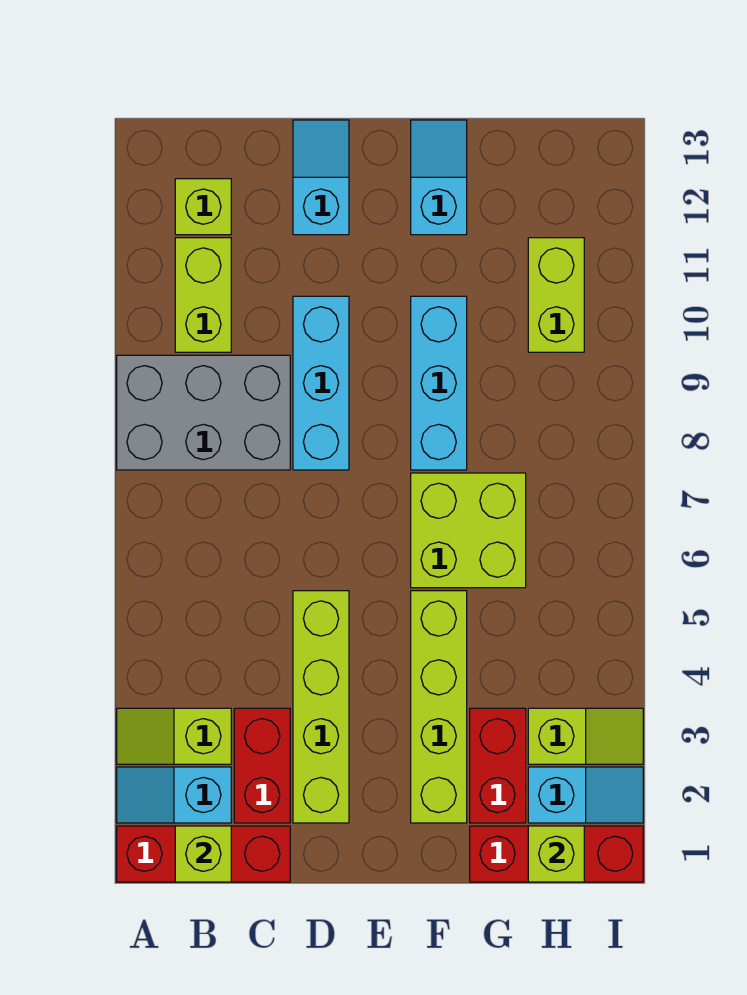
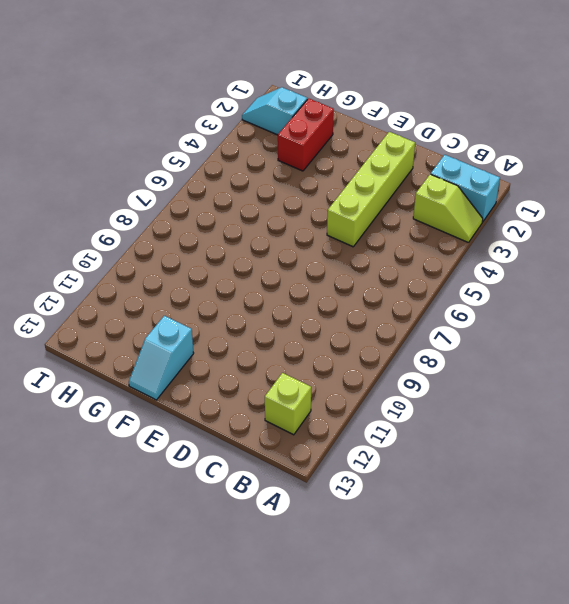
cyan 1x2 brick [431,155,500,222] -> cyan 1x2 slope [117,767,231,823]
none -> red 1x3 brick [117,826,290,882]
none -> grey 2x3 brick [117,355,290,470]
none -> lime 1x2 brick [175,238,231,352]

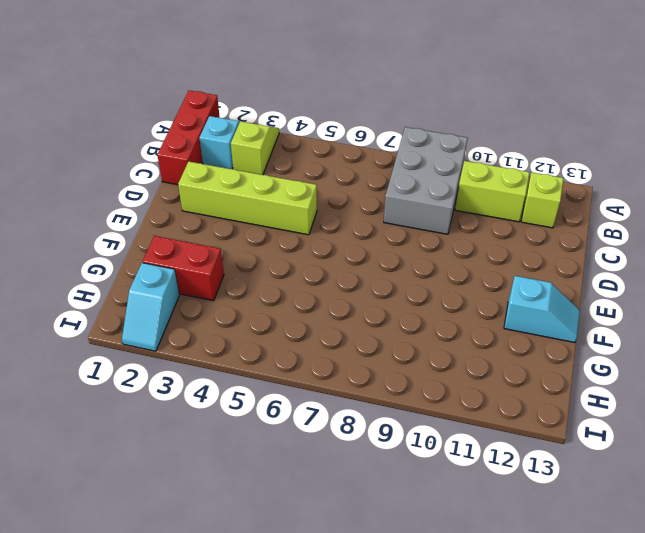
none -> red 1x2 brick [234,708,290,823]
none -> cyan 1x3 brick [293,296,349,470]
none -> cyan 1x2 slope [293,120,349,235]

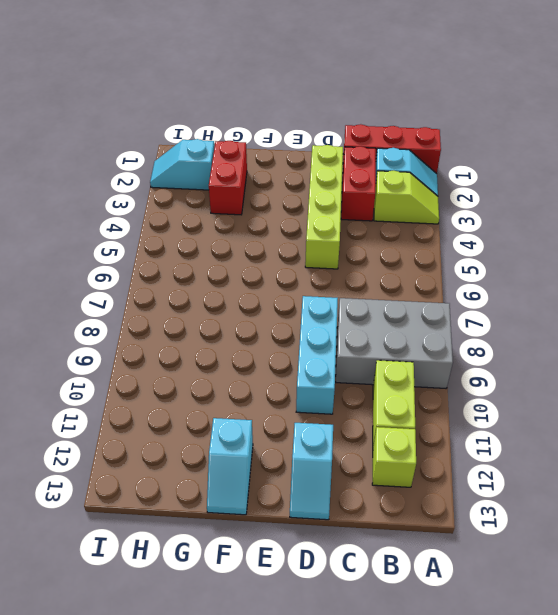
none -> lime 1x4 brick [411,591,467,823]
none -> lime 2x2 brick [411,473,526,588]
none -> cyan 1x3 brick [411,296,467,470]

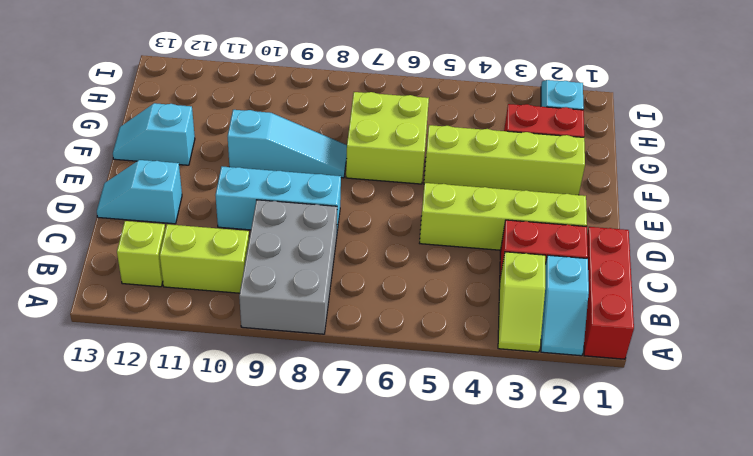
cyan 1x3 slope [228,110,347,178] -> cyan 1x3 brick [411,296,467,470]
none -> red 1x3 brick [470,826,643,882]
none -> lime 1x2 slope [528,708,643,764]
none -> lime 1x2 brick [528,238,584,352]

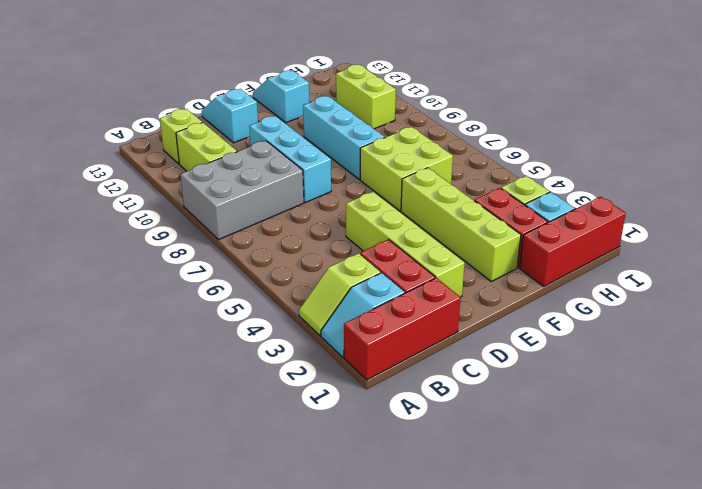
none -> lime 1x1 brick [175,826,231,882]
none -> lime 1x1 brick [528,826,584,882]

